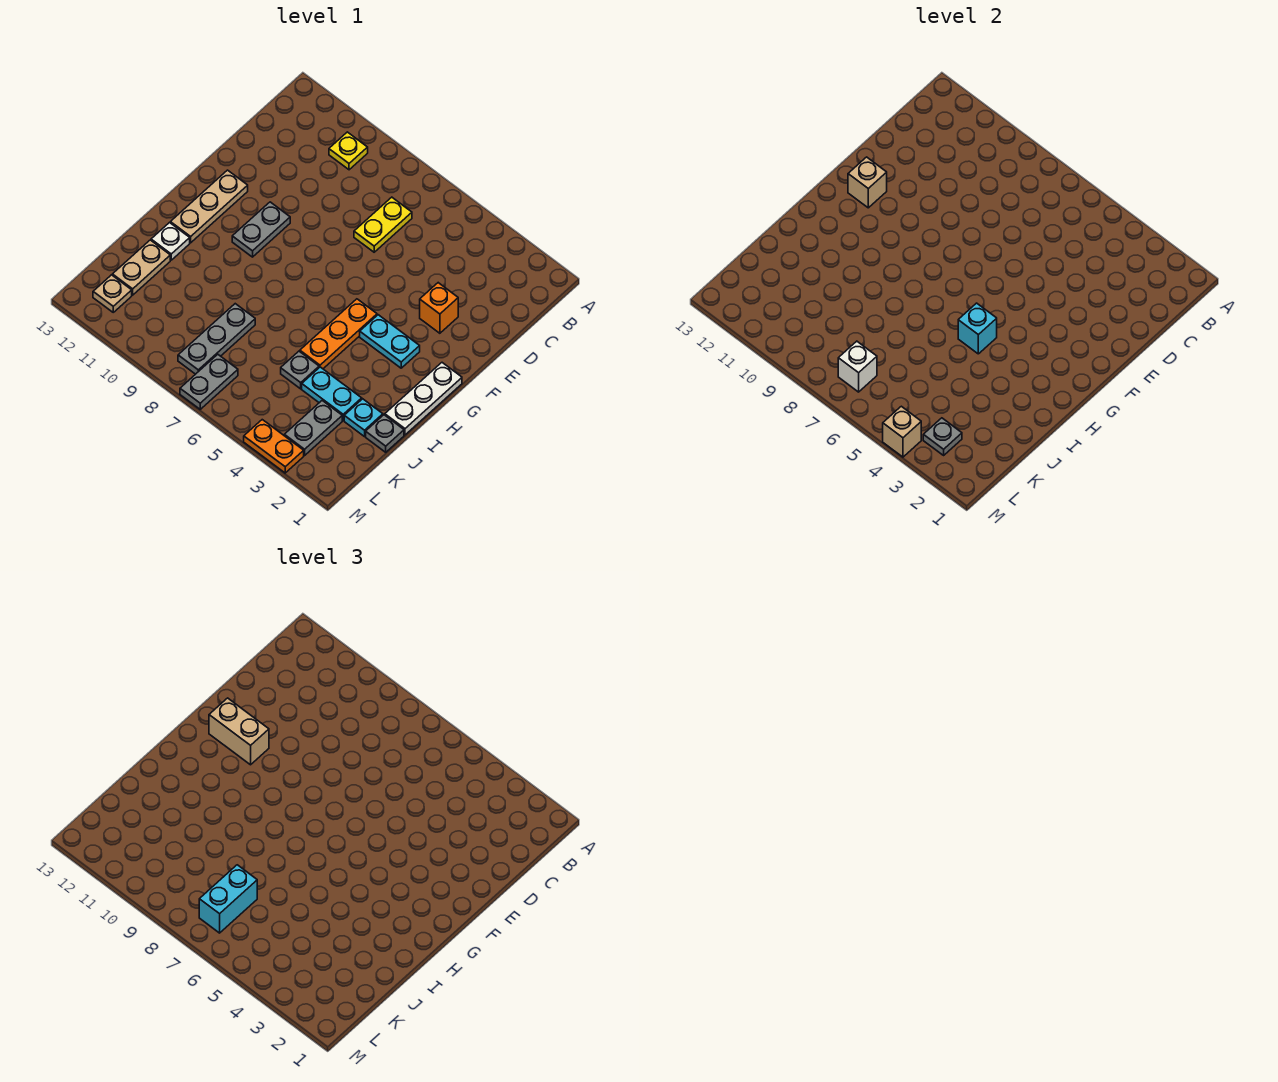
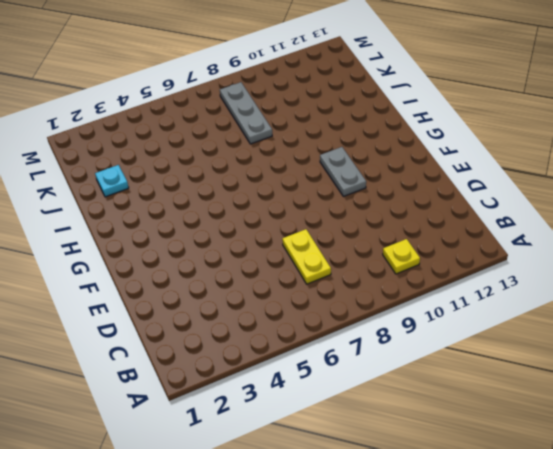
none -> orange 1x1 brick [420,283,458,333]
none -> tan 1x3 plate [170,170,248,243]
none -> white 1x3 plate [385,363,462,435]

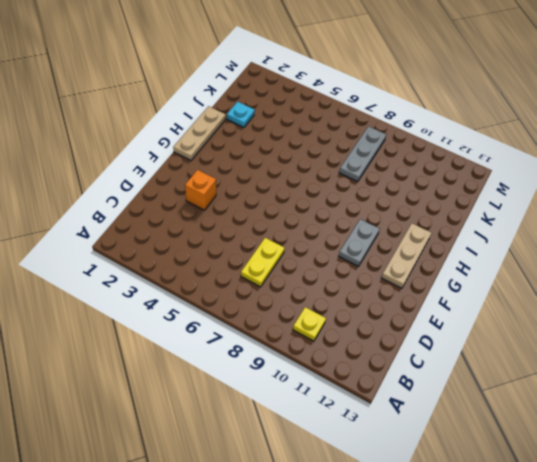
tan 1x3 plate [173,106,226,160] -> white 1x3 plate [385,363,462,435]
none -> cyan 1x2 plate [360,315,420,368]
none -> orange 1x3 plate [300,299,377,369]
none -> white 1x1 plate [151,223,190,260]

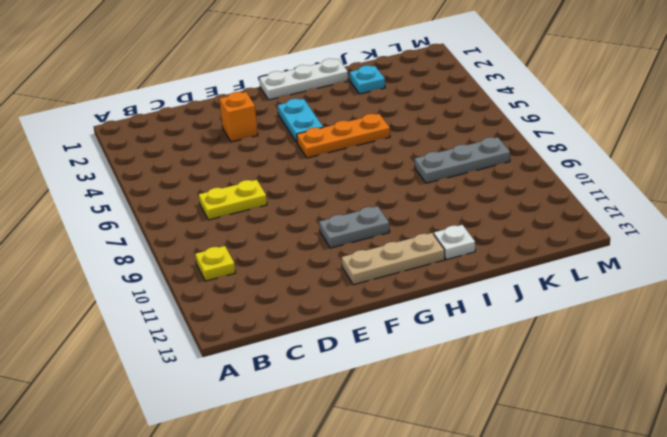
none -> grey 1x1 plate [366,415,404,452]
none -> cyan 1x2 plate [302,367,362,420]
none -> grey 1x1 plate [281,351,319,389]

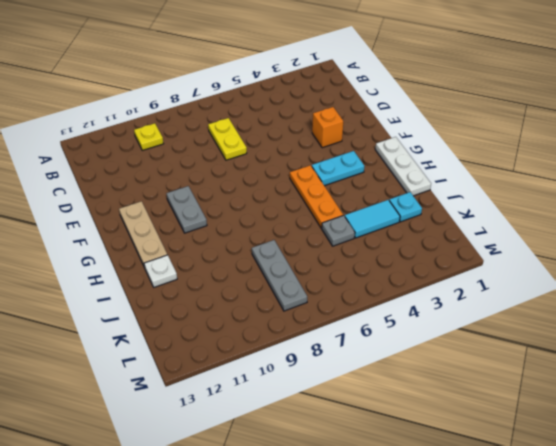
cyan 1x2 tile [345,200,400,238] -> cyan 1x2 plate [302,367,362,420]
none -> grey 1x1 plate [366,415,404,452]
none -> tan 1x2 plate [112,240,170,295]
none -> grey 1x2 plate [284,401,342,455]

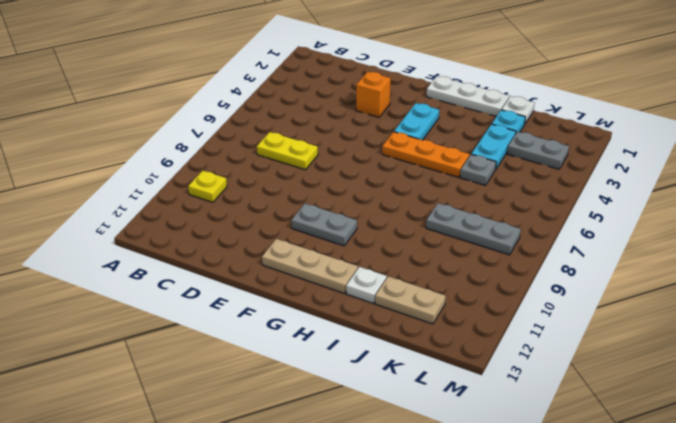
white 1x1 plate [502,96,535,124] -> grey 1x1 plate [366,415,404,452]
none -> grey 1x2 plate [180,354,238,409]
none -> tan 1x1 plate [93,275,132,312]
none -> orange 1x2 plate [244,420,304,473]

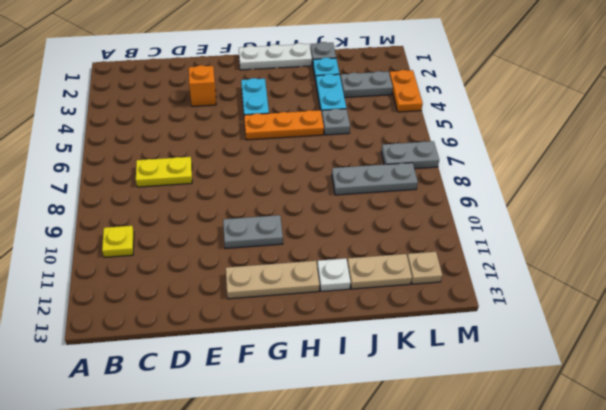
none -> tan 1x1 brick [848,157,887,208]
none -> cyan 1x1 brick [958,303,997,354]
none -> grey 1x1 plate [923,418,962,455]

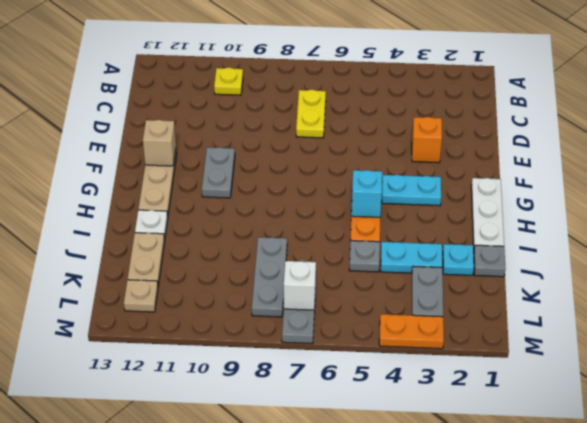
none -> grey 1x1 plate [923,418,962,455]
none -> tan 1x1 brick [883,406,921,457]
none -> tan 1x2 brick [209,698,269,765]

